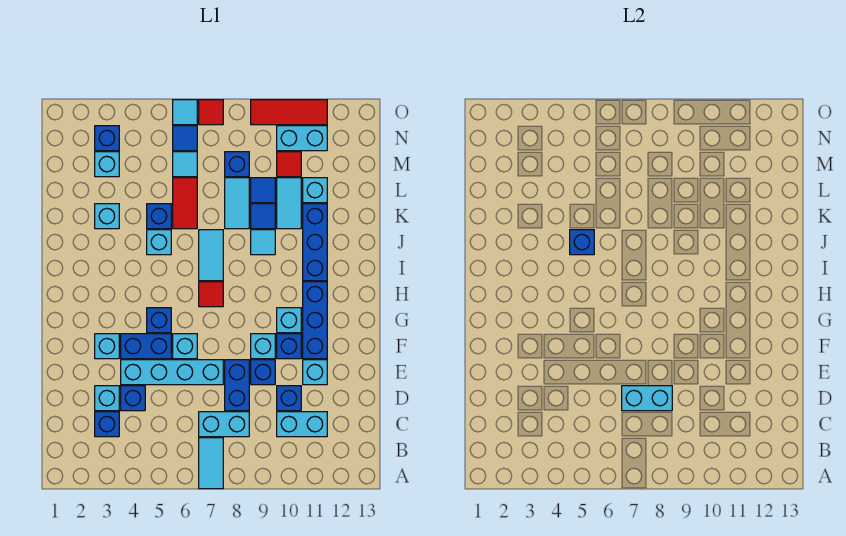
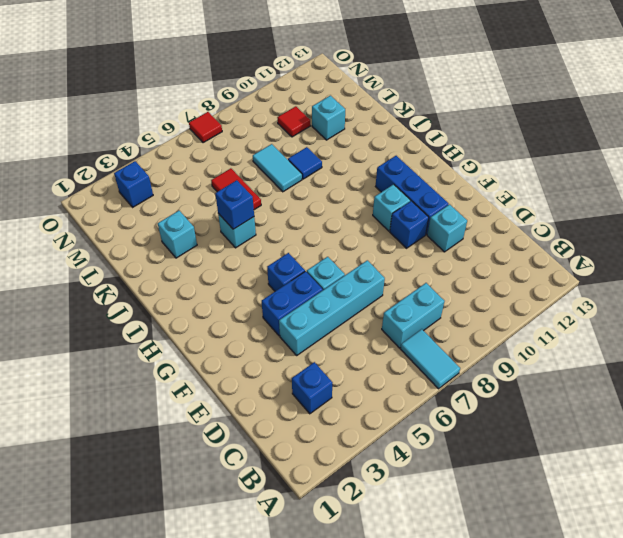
none -> cyan 1x2 brick [277,412,327,437]
none -> cyan 1x1 brick [95,386,119,411]
none -> blue 1x1 brick [121,386,145,411]
none -> blue 1x2 brick [225,360,249,411]

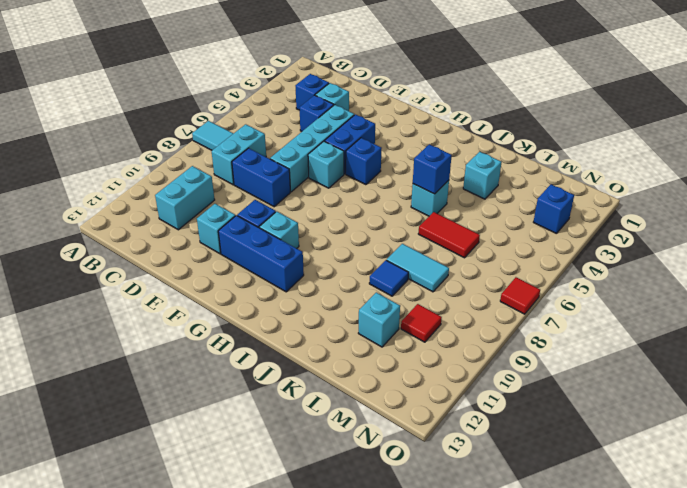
none -> blue 1x1 brick [277,386,301,411]
none -> blue 1x1 brick [251,360,275,385]
none -> cyan 1x1 brick [95,334,119,359]
none -> cyan 1x1 brick [251,334,275,359]

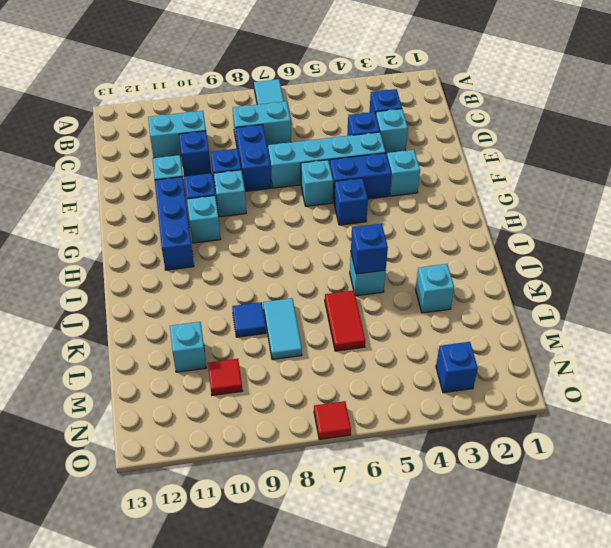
none -> red 1x1 tile [199,282,223,307]
none -> cyan 1x2 tile [199,230,223,281]
none -> blue 1x3 brick [303,204,327,281]
none -> cyan 1x1 tile [251,230,275,255]

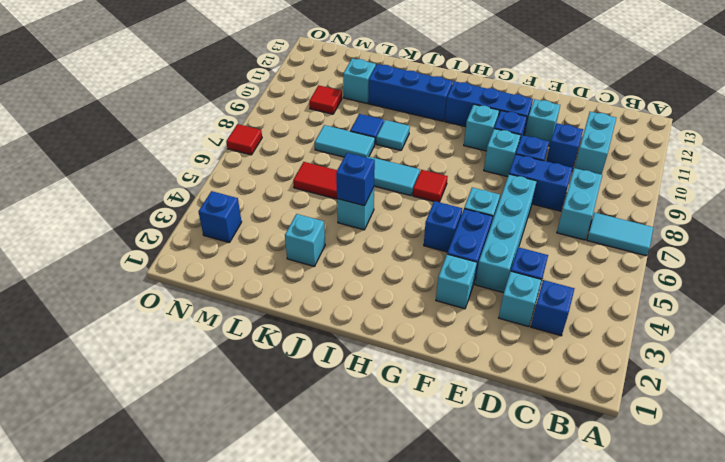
none -> blue 1x1 brick [147,204,171,229]
none -> cyan 1x2 tile [277,178,301,229]
none -> blue 1x1 tile [251,178,275,203]
none -> cyan 1x1 brick [95,152,119,177]

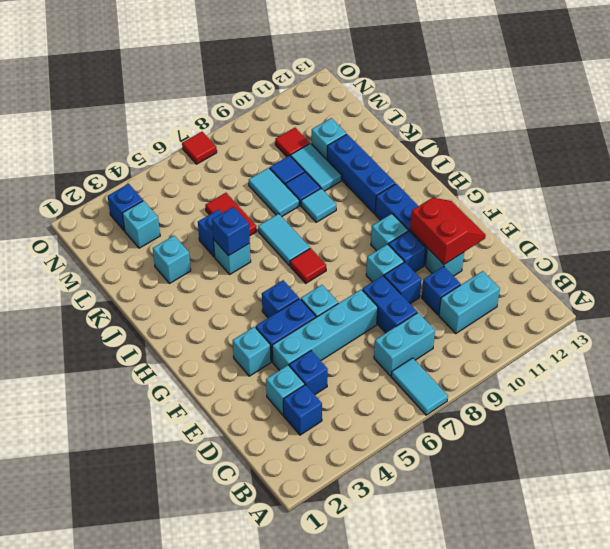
red 2x2 slope [410,198,486,264] -> none
none -> cyan 1x1 tile [173,152,197,177]
none -> blue 1x1 brick [225,152,249,177]
none -> blue 1x1 tile [173,126,197,151]
none -> cyan 1x2 brick [277,126,327,151]

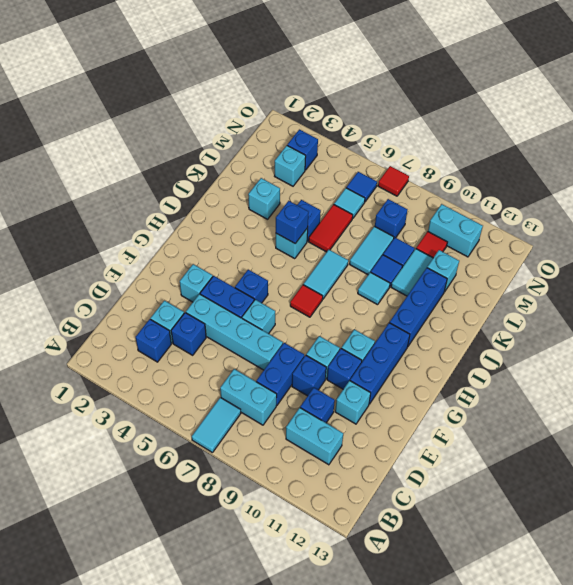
none -> cyan 1x1 tile [173,100,197,125]
none -> red 1x3 tile [251,100,327,125]
none -> cyan 1x2 brick [622,386,672,411]

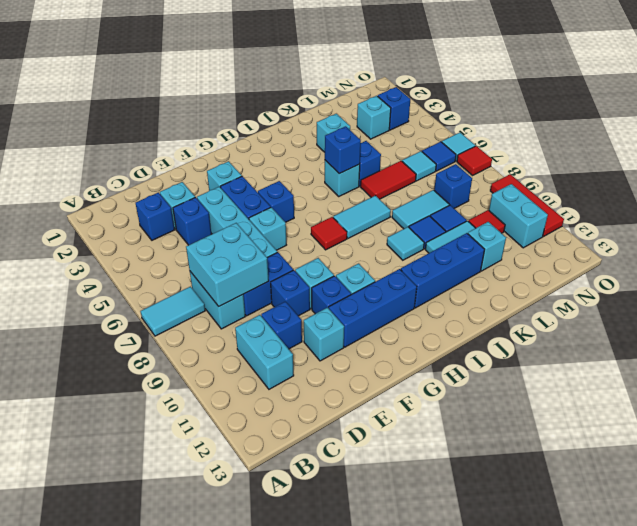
cyan 2x2 brick [186,223,269,306] -> cyan 1x2 brick [622,386,672,411]

